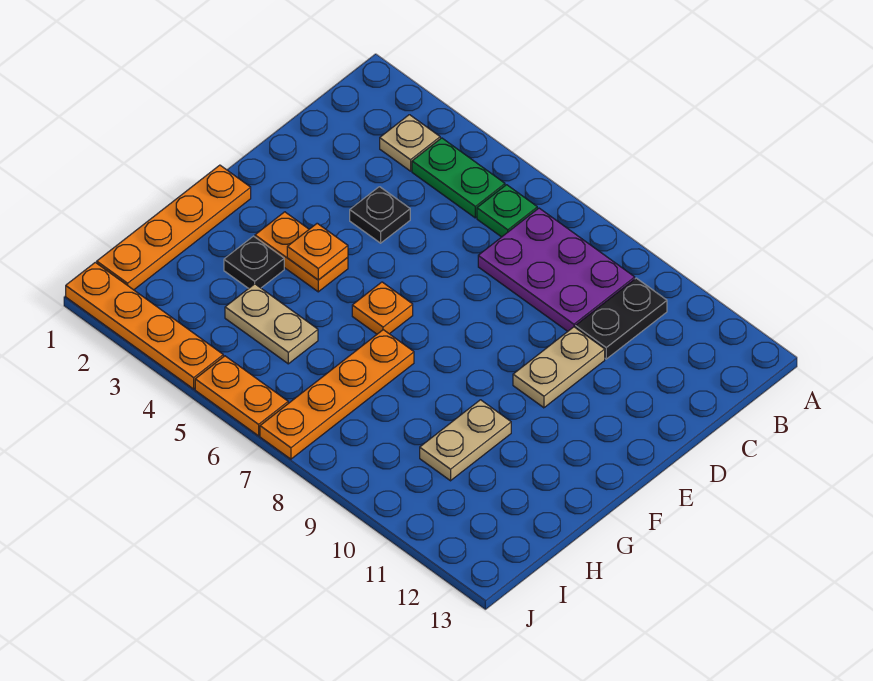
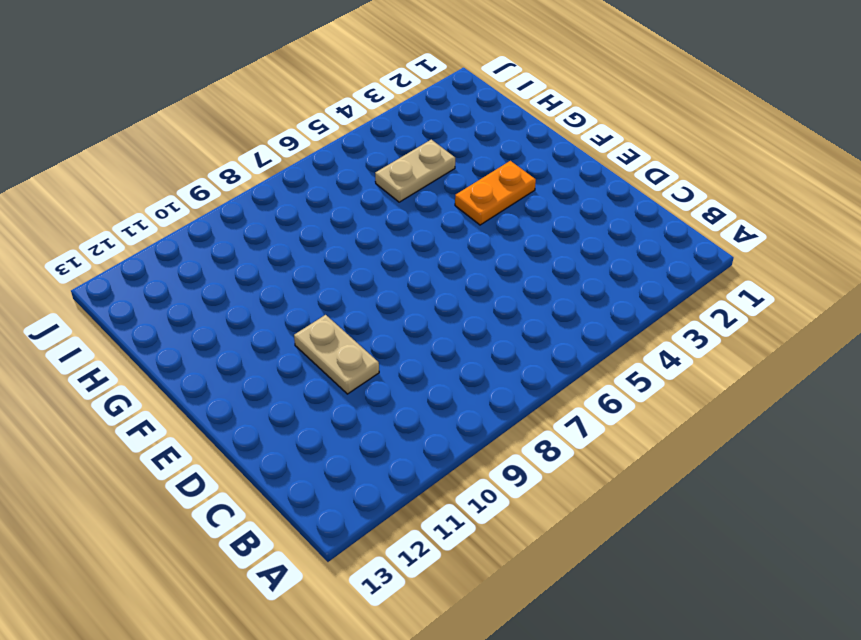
none -> tan 1x1 plate [380,115,440,171]
none -> green 1x2 plate [412,138,505,218]
none -> green 1x1 plate [477,185,537,237]

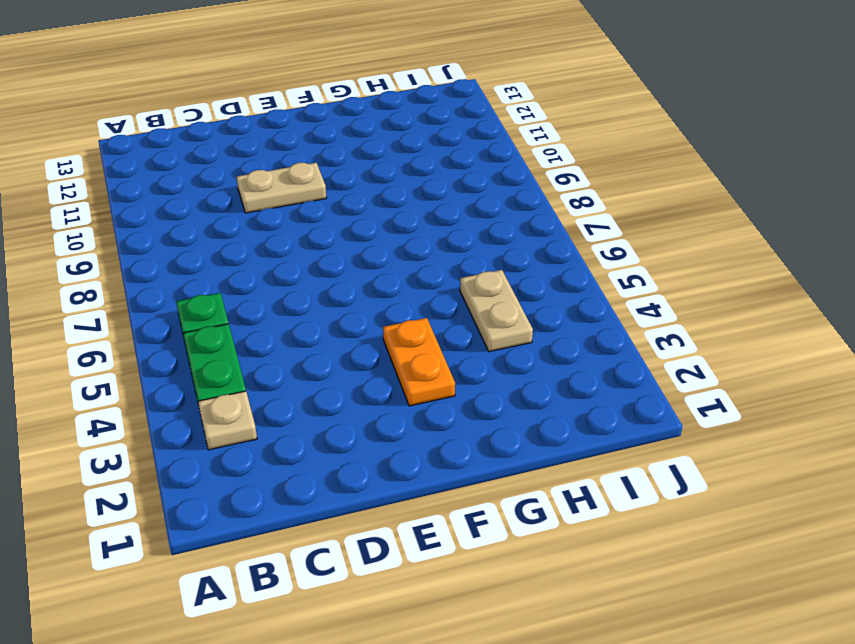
none -> purple 2x3 plate [478,208,635,331]
none -> black 1x2 plate [575,278,667,359]
none -> black 1x1 plate [350,187,410,243]

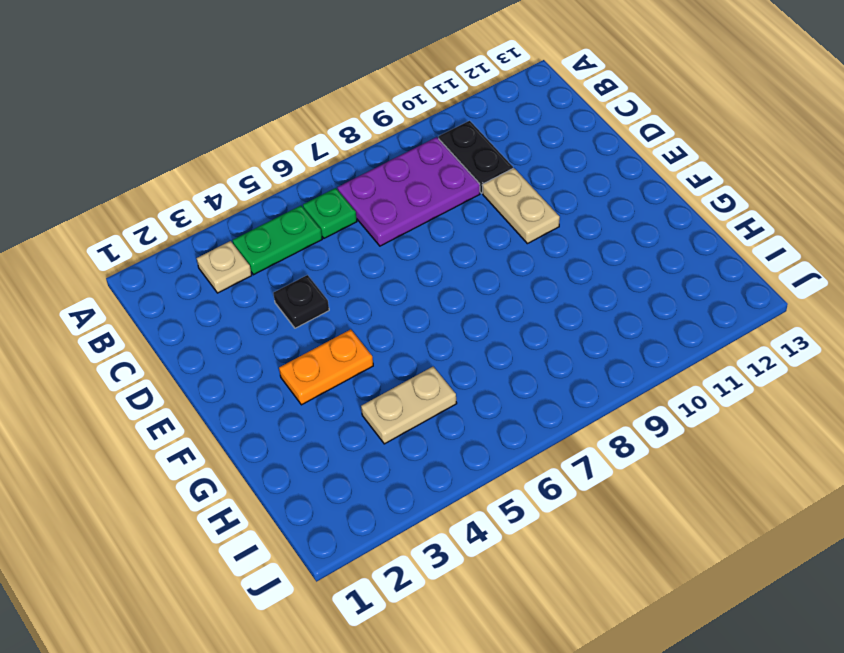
none -> orange 1x4 plate [97,165,251,290]
none -> orange 1x1 plate [352,282,413,334]
none -> black 1x1 plate [224,236,284,288]

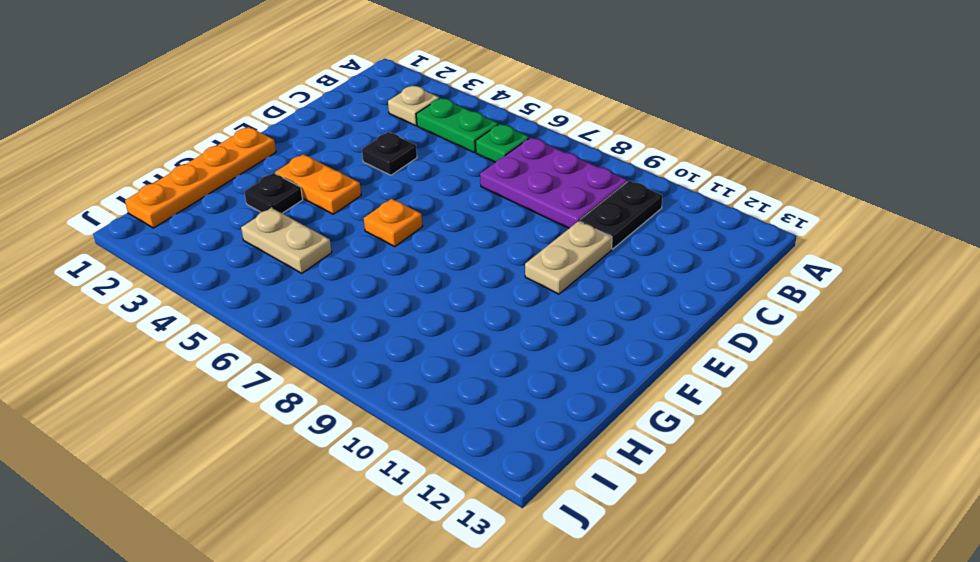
none -> orange 1x4 plate [260,330,414,459]
none -> tan 1x2 plate [420,400,511,481]
none -> orange 1x4 plate [66,262,223,389]

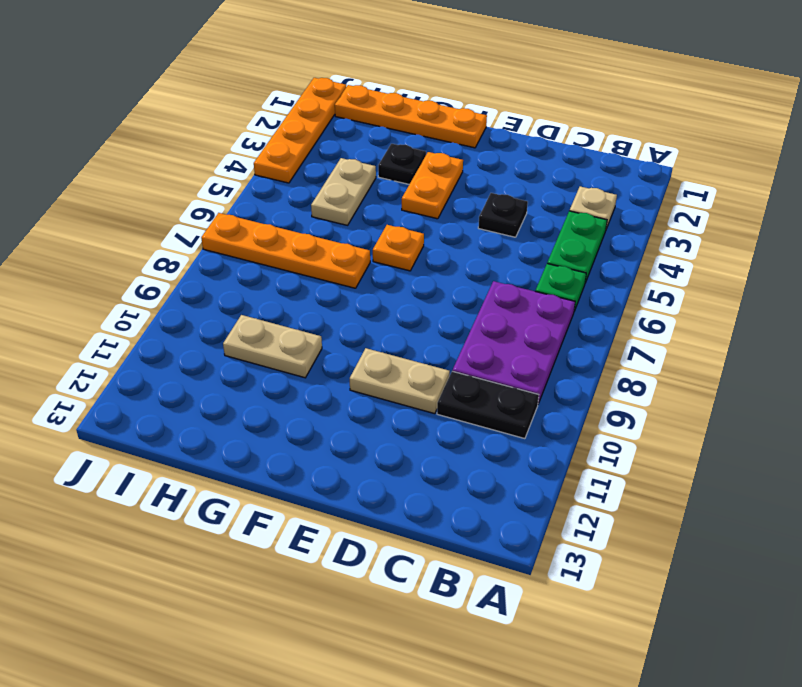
none -> orange 1x2 plate [195,356,288,436]
none -> orange 1x1 plate [287,223,348,280]

